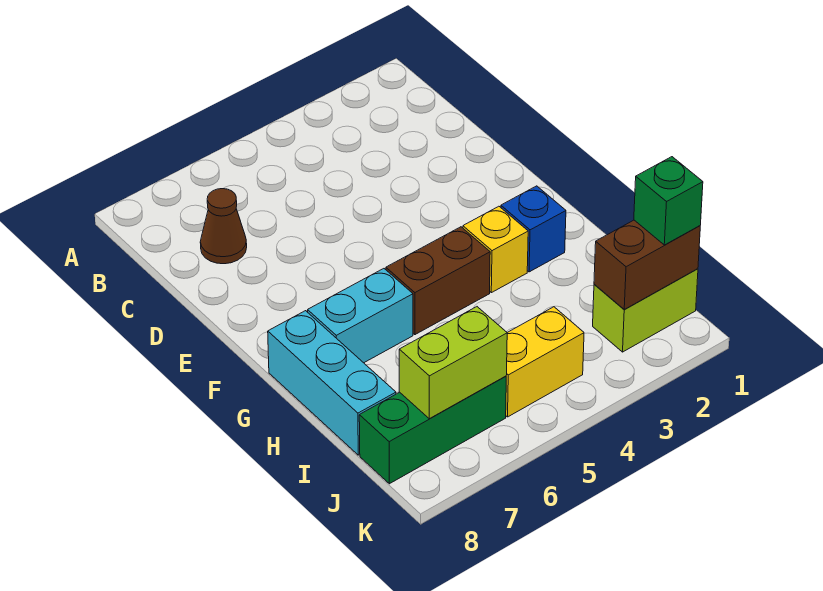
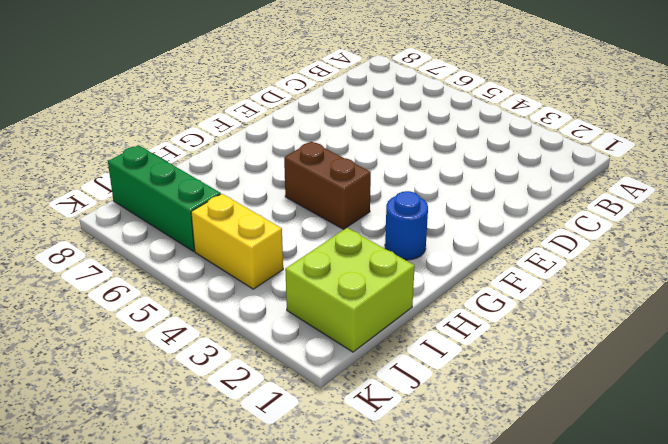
blue 1x1 round brick [385,191,428,260] -> blue 1x1 brick [501,186,566,272]
lime 2x2 brick [285,228,415,352] -> lime 1x2 brick [593,269,698,352]
none -> brown 1x1 cone [200,189,247,264]
none -> yellow 1x1 brick [463,206,528,293]
none -> cyan 1x2 brick [308,269,413,363]

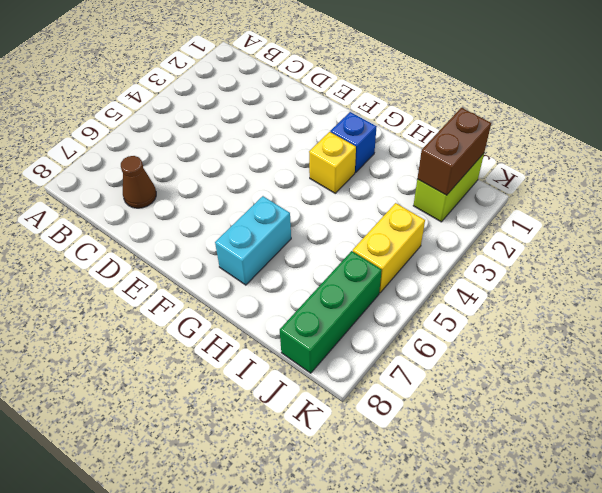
none -> brown 1x2 brick [386,227,490,335]
none -> cyan 1x3 brick [268,311,396,455]
none -> lime 1x2 brick [399,307,507,419]

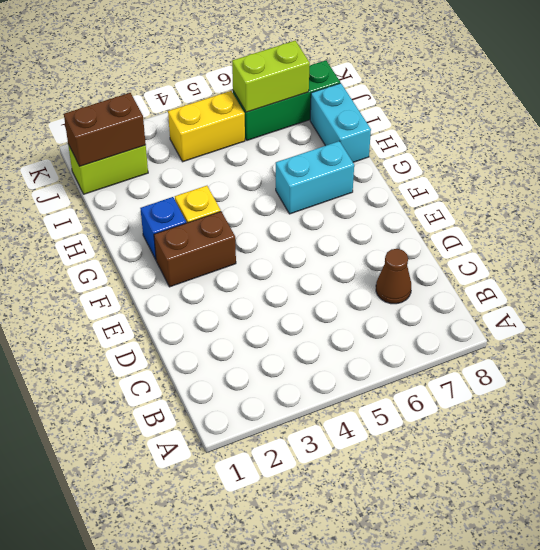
brown 1x2 brick [154,212,236,287] -> brown 1x2 brick moved to [386,227,490,335]
cyan 1x2 brick [310,83,371,162] -> cyan 1x3 brick [268,311,396,455]
none -> green 1x1 brick [634,157,703,245]

